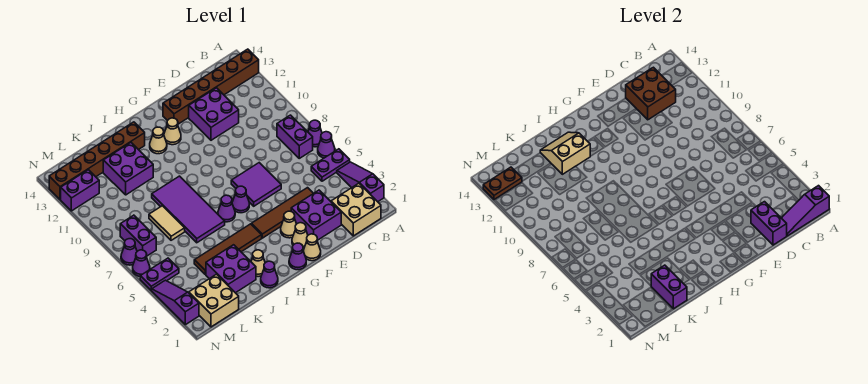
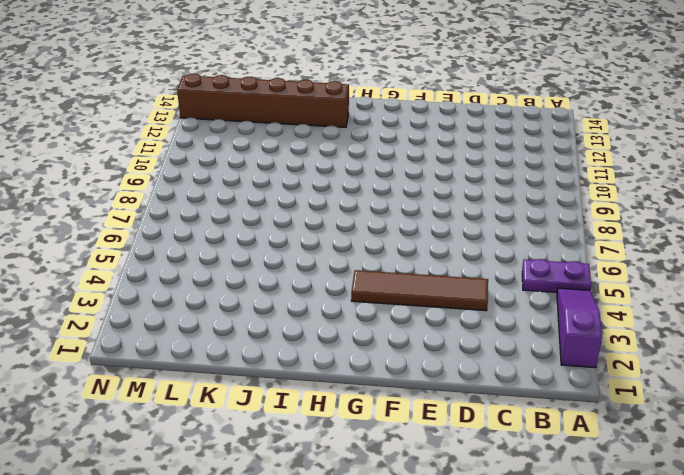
none -> purple 1x1 cone [318,132,335,158]
none -> purple 1x1 cone [308,120,322,147]
none -> brown 1x6 brick [163,49,259,124]
none -> tan 2x2 brick [331,183,381,236]

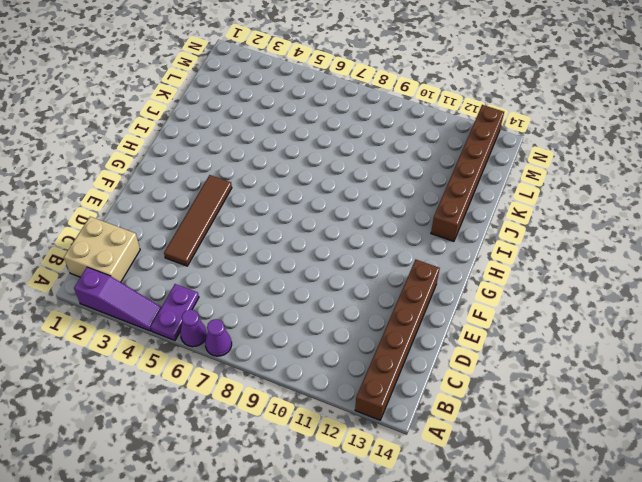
none -> purple 1x2 brick [277,115,313,158]
none -> purple 2x2 brick [291,190,341,240]
none -> purple 2x2 brick [189,88,239,140]
none -> purple 2x2 tile [231,163,281,206]

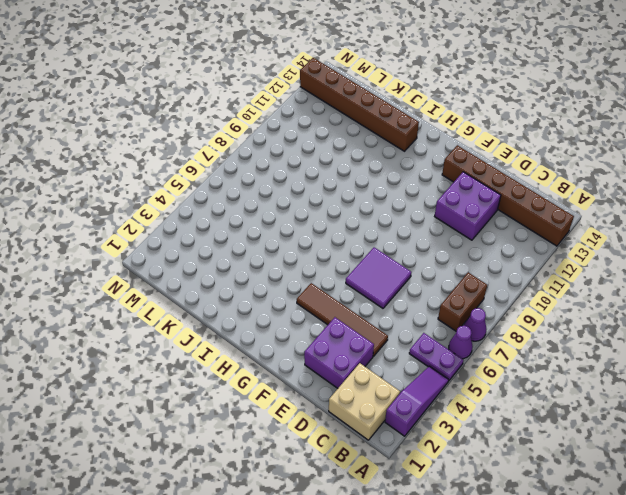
brown 1x2 brick [438,272,487,331] -> purple 1x2 brick [277,115,313,158]
none -> tan 1x1 cone [304,234,321,261]
none -> tan 1x1 cone [292,223,308,249]
none -> tan 1x1 cone [281,211,296,238]
none -> purple 1x1 cone [289,243,306,270]

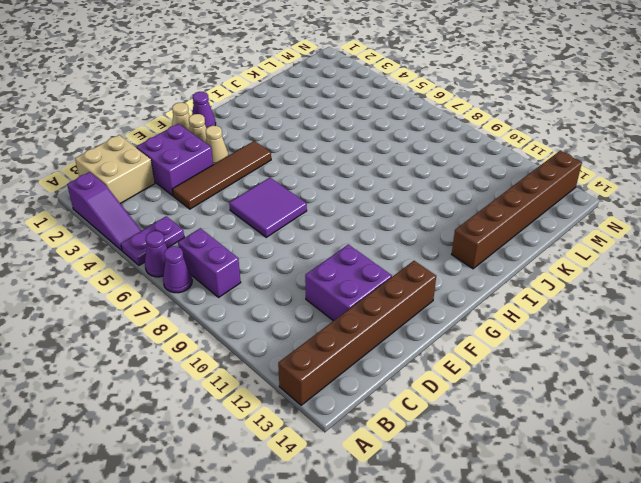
none -> purple 1x1 cone [232,186,249,213]
none -> tan 1x1 cone [164,118,181,145]
none -> brown 1x4 tile [194,224,262,275]
none -> purple 1x1 cone [218,195,235,222]

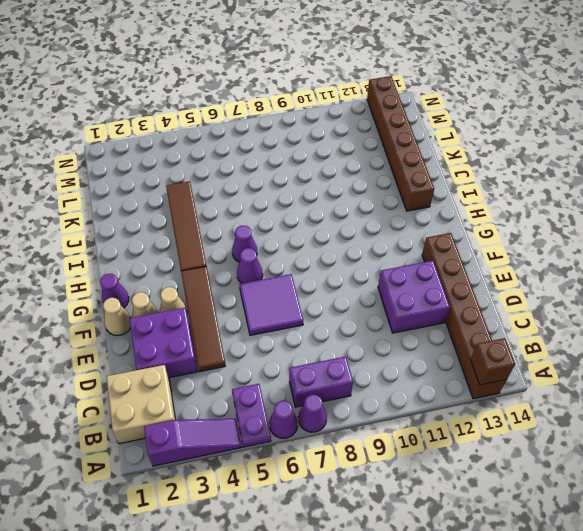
brown 1x1 brick [470,338,515,385] -> none
none -> tan 1x1 cone [164,118,181,145]
none -> tan 1x1 cone [150,127,167,154]
none -> purple 1x1 cone [261,261,278,288]
none -> tan 1x1 cone [251,250,265,277]

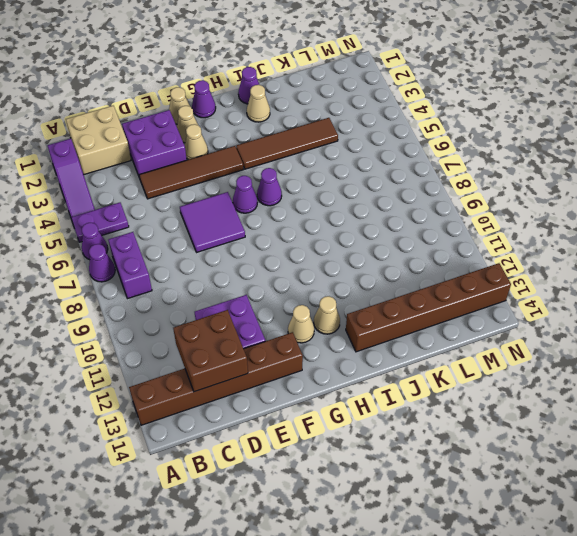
none -> purple 2x4 tile [152,176,225,243]
none -> purple 2x2 brick [206,245,256,293]
none -> purple 2x2 brick [103,143,153,195]
none -> tan 1x2 tile [149,206,185,240]

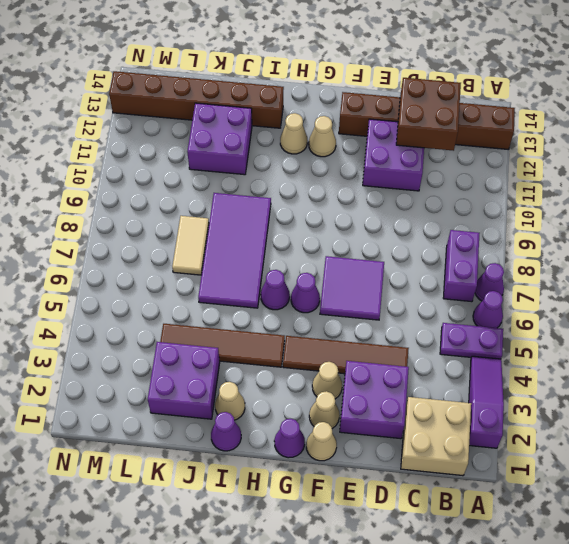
none -> tan 2x2 brick [189,274,239,327]
none -> purple 1x2 plate [140,258,179,290]
none -> purple 1x2 brick [120,215,156,256]
none -> purple 1x2 brick [61,170,99,211]

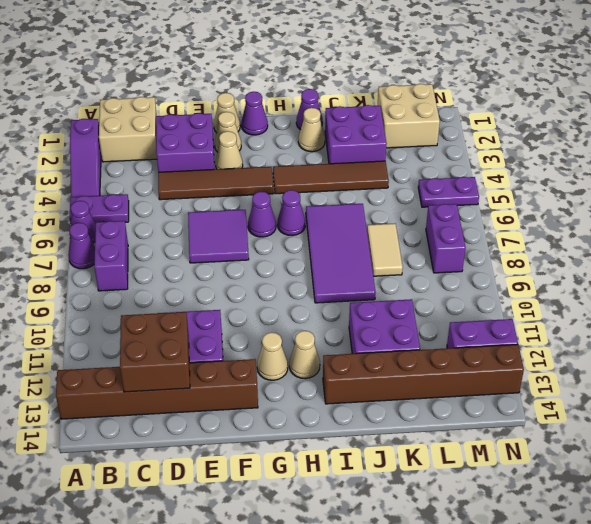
none -> purple 1x3 slope [151,280,199,325]
none -> purple 1x1 cone [133,250,150,276]
none -> purple 1x1 cone [121,239,137,265]
none -> purple 1x3 slope [782,186,829,236]

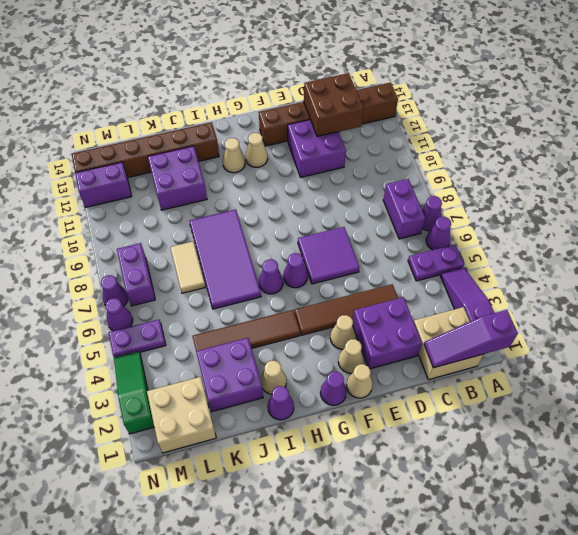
green 1x3 slope [114,351,154,434] -> purple 1x3 slope [151,280,199,325]
none -> purple 1x2 brick [751,202,787,245]
none -> tan 2x2 slope [540,132,590,174]
none -> purple 1x2 brick [651,265,687,309]
none -> brown 1x2 plate [483,167,522,200]

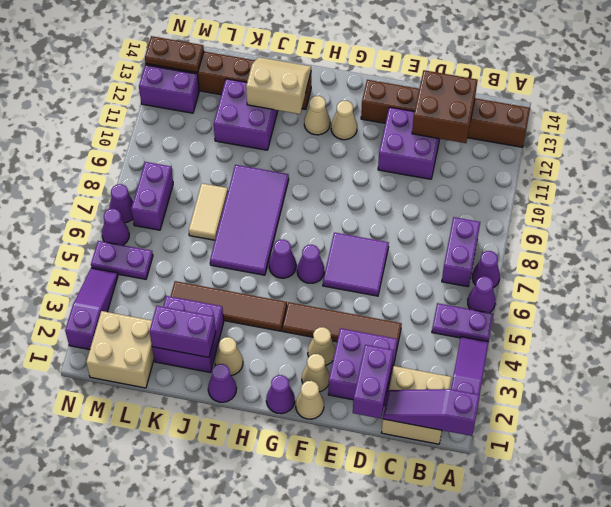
purple 1x2 brick [149,306,216,357] -> purple 1x2 brick turned to [651,265,687,309]

